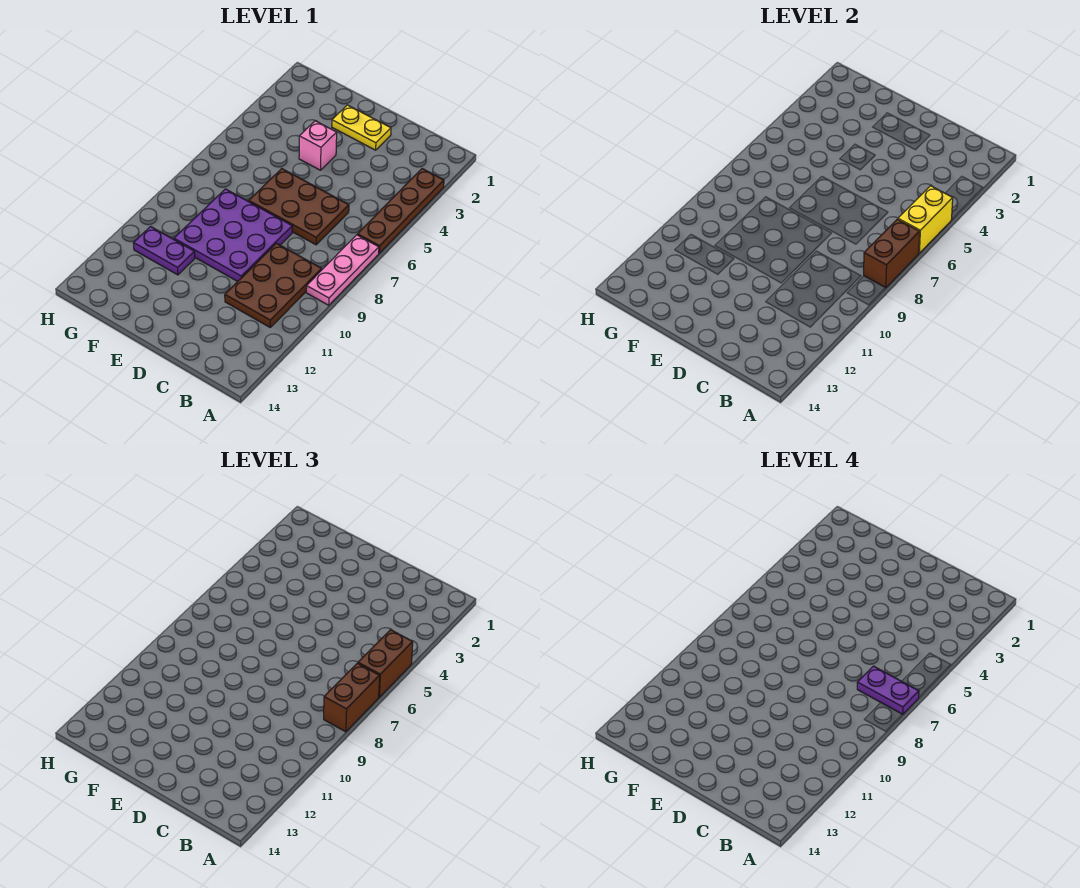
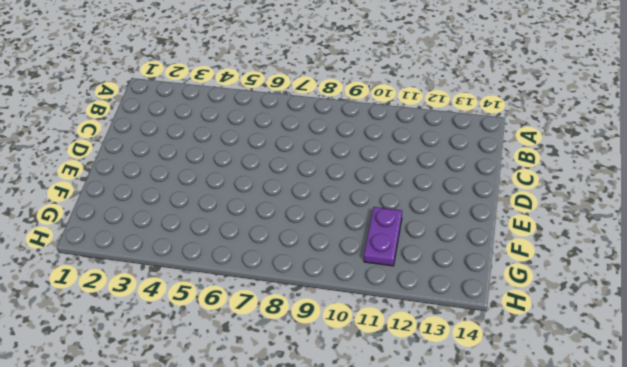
none -> brown 1x4 plate [357,169,444,253]
none -> pink 1x3 plate [306,235,379,305]
none -> brown 2x3 plate [225,243,322,327]

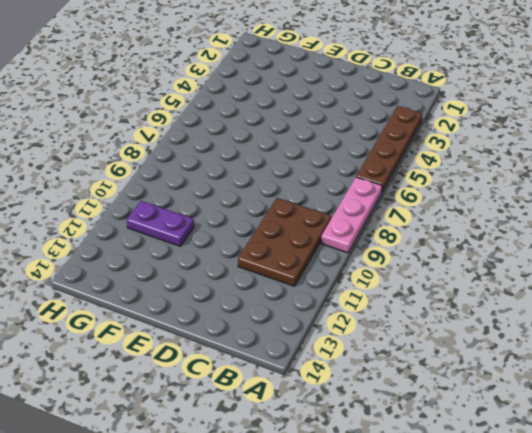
none -> brown 2x3 plate [249,169,349,245]
none -> yellow 1x2 plate [332,105,391,150]
none -> purple 3x3 plate [174,189,292,281]

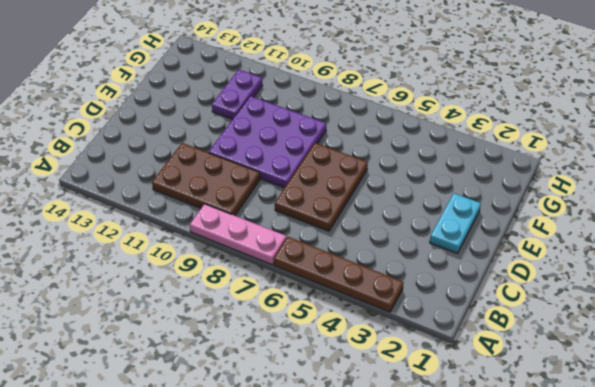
cyan 1x2 plate [430,193,481,253] -> yellow 1x2 plate [332,105,391,150]
none -> pink 1x1 brick [299,121,337,170]
none -> yellow 1x2 brick [898,186,953,253]
none -> brown 1x2 brick [864,219,920,288]

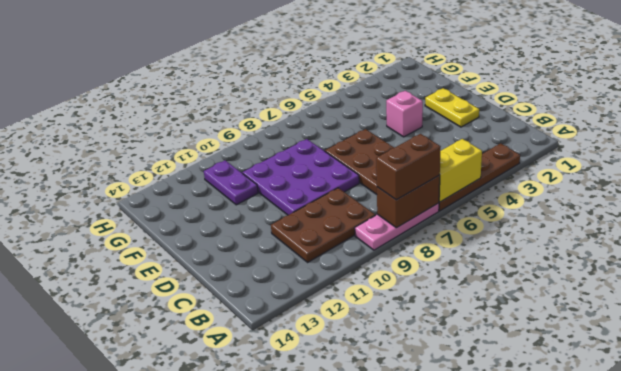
none -> brown 1x2 brick [358,630,413,697]
none -> purple 1x2 plate [857,666,919,714]

